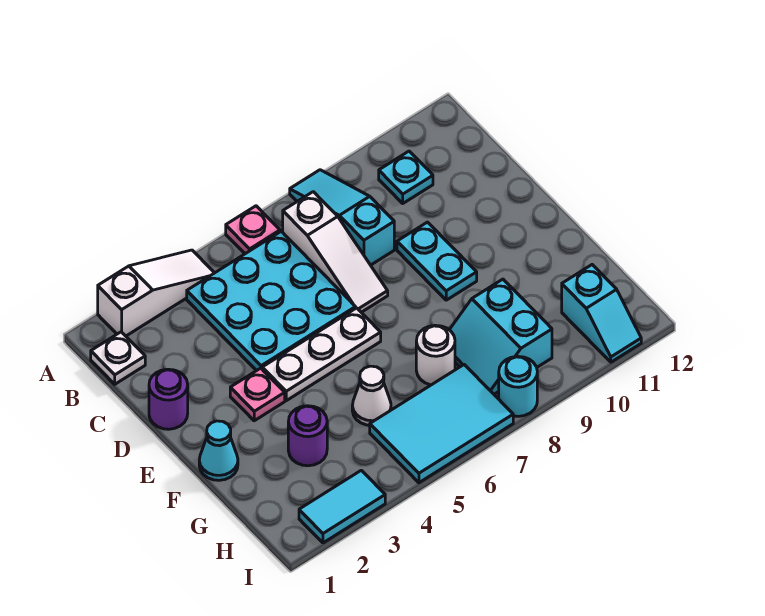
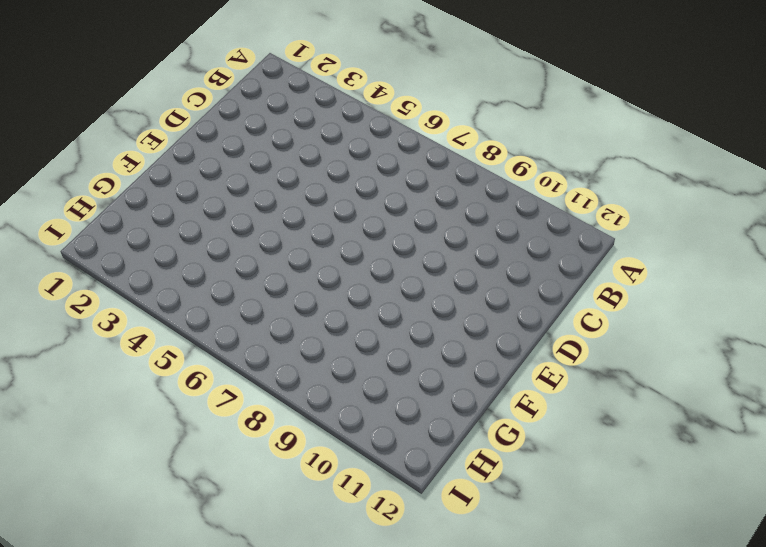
none -> white 1x3 slope [98,250,214,336]
none -> pink 1x1 plate [226,206,280,254]
none -> cyan 1x3 slope [290,170,394,265]

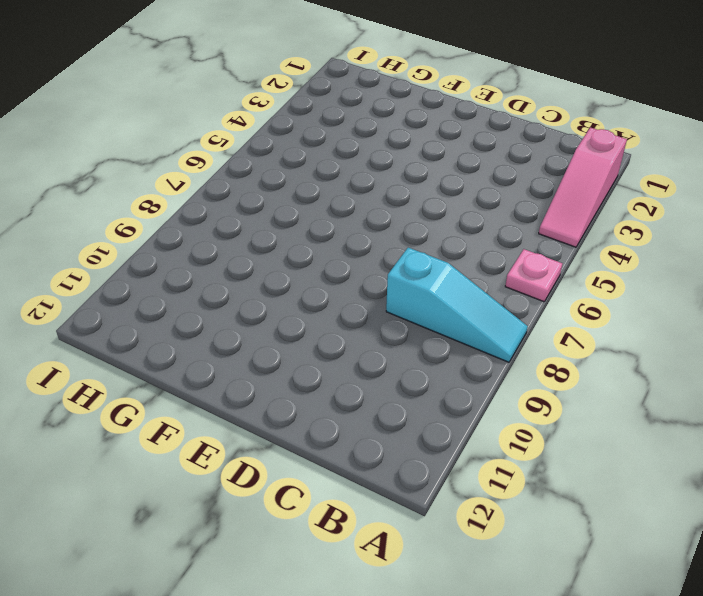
pink 1x3 slope [539,127,627,247] -> white 1x3 slope [98,250,214,336]
none -> white 1x1 plate [91,332,145,384]
none -> cyan 3x3 plate [187,231,356,371]
none -> white 1x3 slope [283,192,388,312]

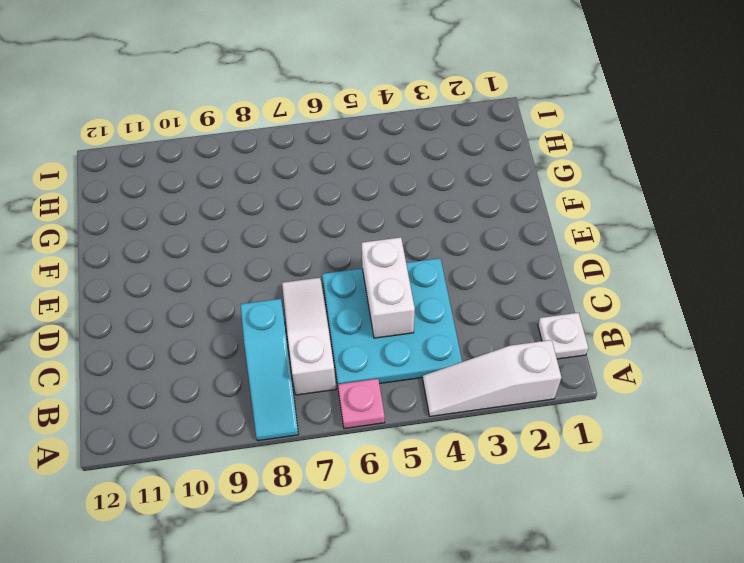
white 1x2 brick [362,237,415,338] -> none
none -> cyan 1x1 plate [379,151,433,203]
none -> purple 1x1 round brick [149,369,188,429]
none -> cyan 1x2 plate [397,222,477,300]

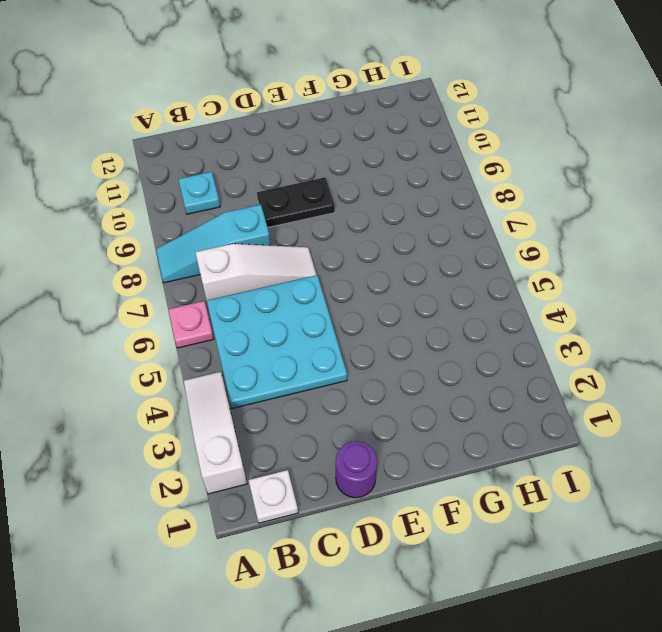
black 1x2 plate [257,177,335,227] -> cyan 1x2 plate [397,222,477,300]
none -> pink 1x1 plate [230,368,285,421]
none -> white 1x3 plate [262,308,381,401]
none -> cyan 1x1 cone [199,421,238,480]

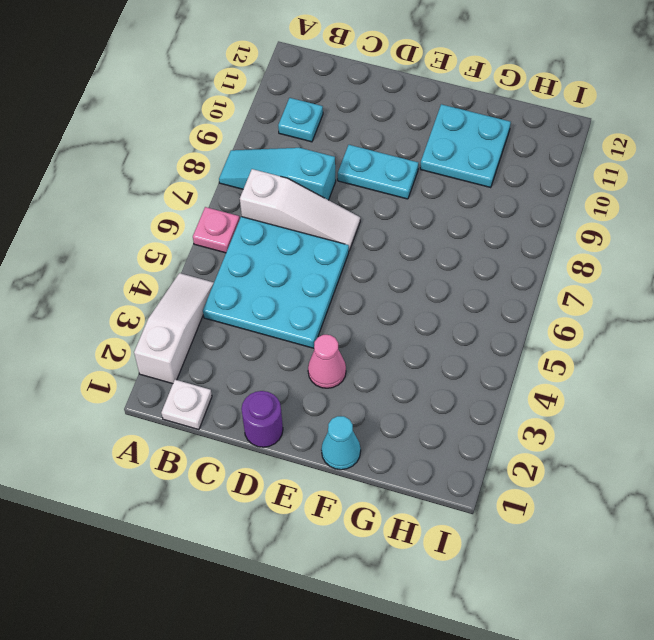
pink 1x1 cone [308,335,346,388] -> pink 1x1 plate [230,368,285,421]
cyan 2x2 plate [420,104,511,188] -> none
none -> white 1x3 plate [262,308,381,401]
none -> purple 1x1 round brick [288,406,327,466]
none -> white 1x1 cone [352,366,391,425]

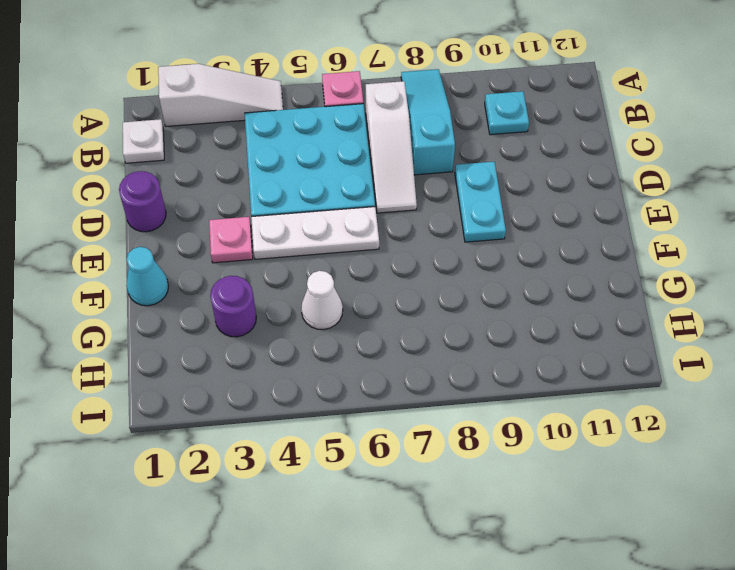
none -> white 1x1 round brick [416,325,455,385]
none -> cyan 2x2 slope [450,279,552,394]
none -> cyan 2x3 tile [370,365,513,483]

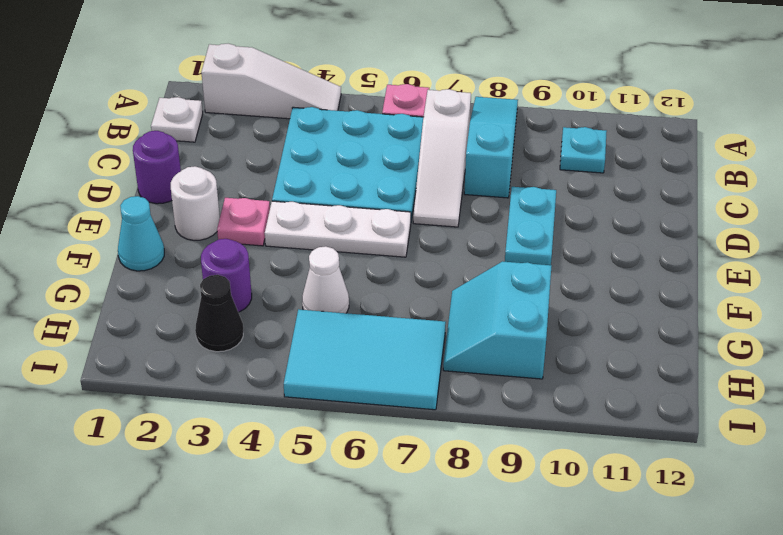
white 1x1 round brick [171,166,220,240] -> white 1x1 round brick moved to [416,325,455,385]
black 1x1 cone [195,275,243,352] -> none
none -> cyan 1x2 slope [562,265,641,362]
none -> cyan 1x2 tile [299,470,385,543]
none -> cyan 1x1 round brick [499,356,537,416]

